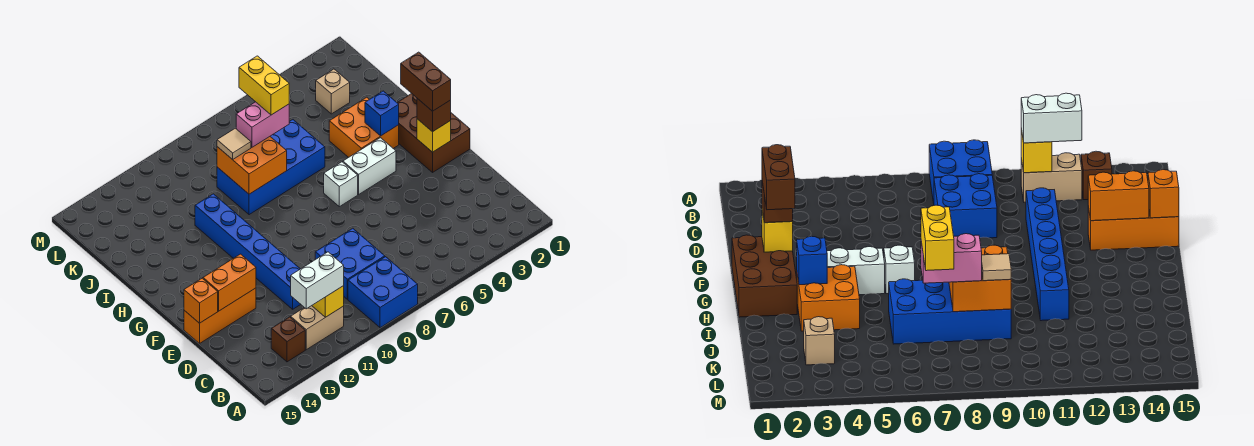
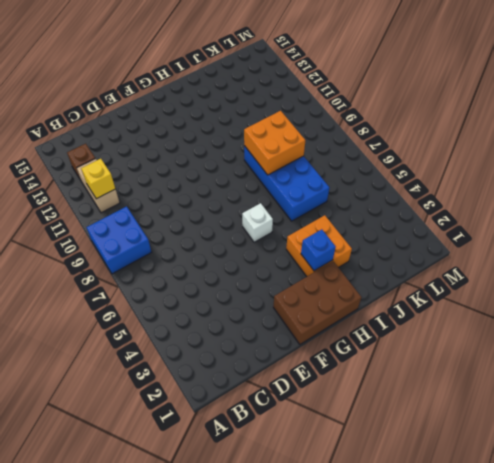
none -> blue 2x2 brick [315,228,385,299]
none -> blue 1x6 brick [195,194,301,309]
none -> orange 1x3 brick [184,288,256,343]

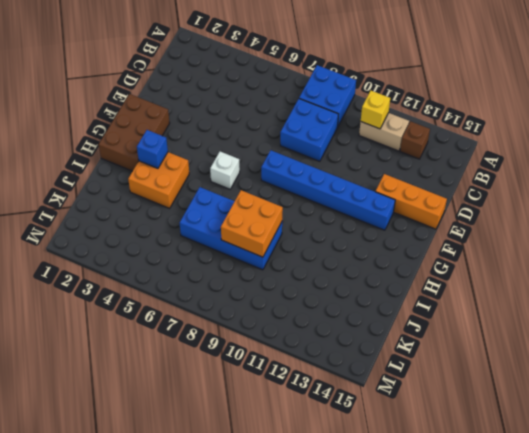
blue 1x6 brick [261,150,395,230] -> blue 1x6 brick turned to [195,194,301,309]
none -> white 1x2 brick [343,138,396,194]
none -> tan 1x1 brick [316,69,350,114]
none -> orange 1x2 brick [203,254,256,311]

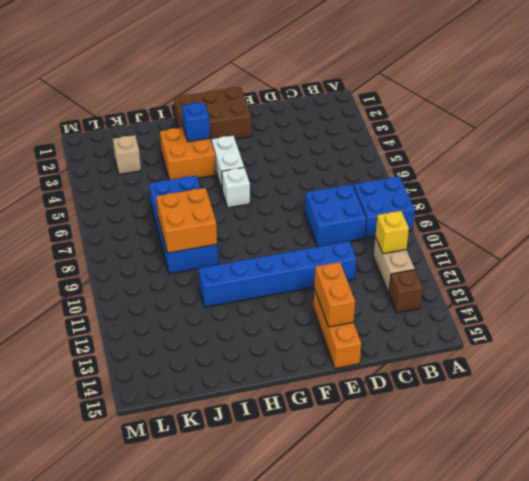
none -> orange 1x1 brick [184,278,218,323]
none -> yellow 1x1 brick [417,119,451,152]
none -> white 1x2 brick [291,252,344,309]

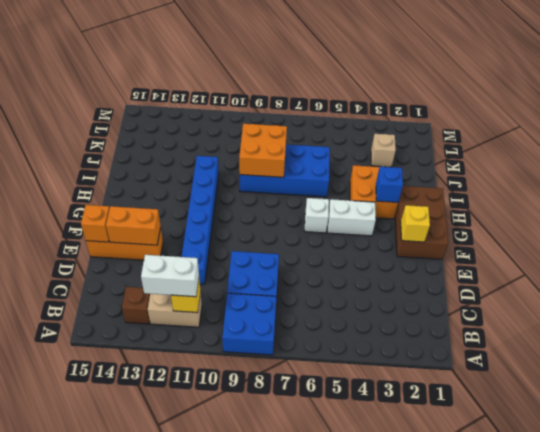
none -> brown 1x1 brick [417,98,451,132]
none -> pink 1x2 brick [236,102,289,147]
none -> tan 1x1 tile [217,128,251,160]

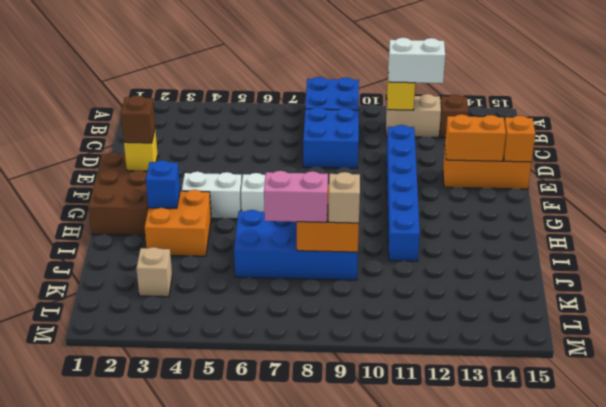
tan 1x1 brick [328,172,360,223] -> tan 1x1 tile [217,128,251,160]
none -> brown 1x2 brick [401,52,451,111]
none -> yellow 1x2 brick [239,56,289,115]

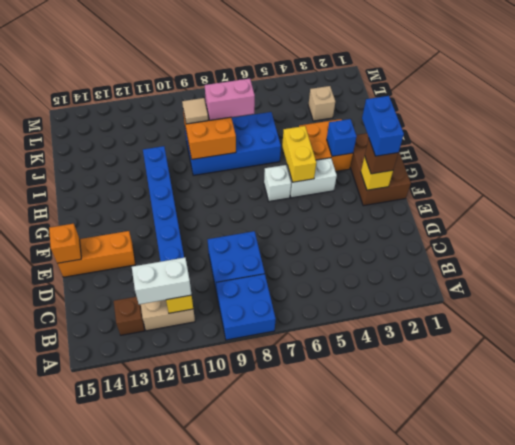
blue 1x2 brick [362,96,404,156] -> brown 1x2 brick [401,52,451,111]
yellow 1x2 brick [282,126,316,182] -> yellow 1x2 brick moved to [239,56,289,115]
none -> orange 1x2 brick [203,254,256,311]

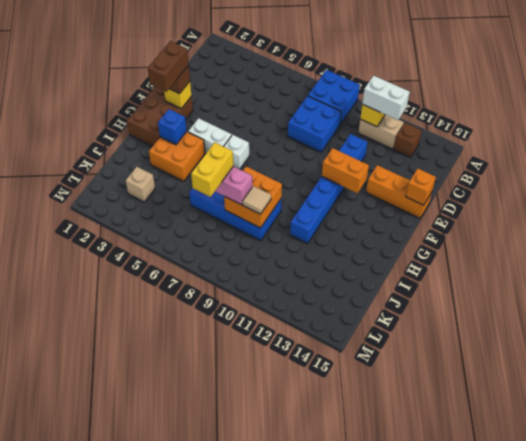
orange 1x2 brick [322,148,369,193] -> orange 1x2 brick moved to [203,254,256,311]

